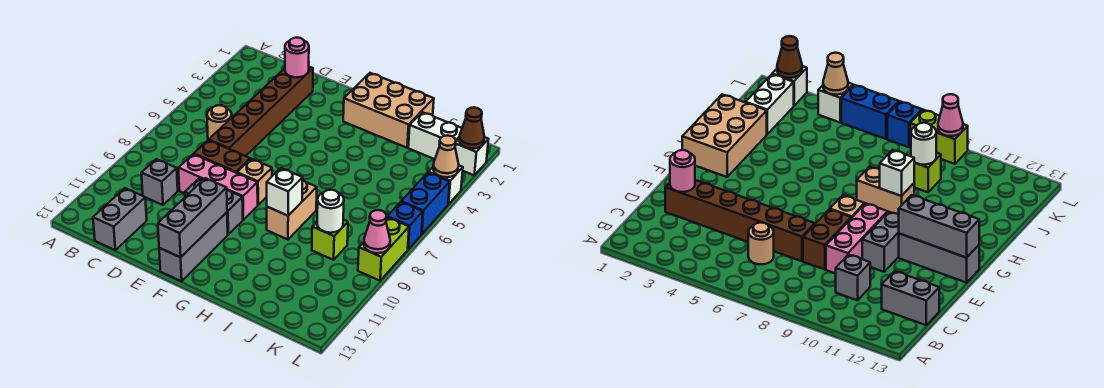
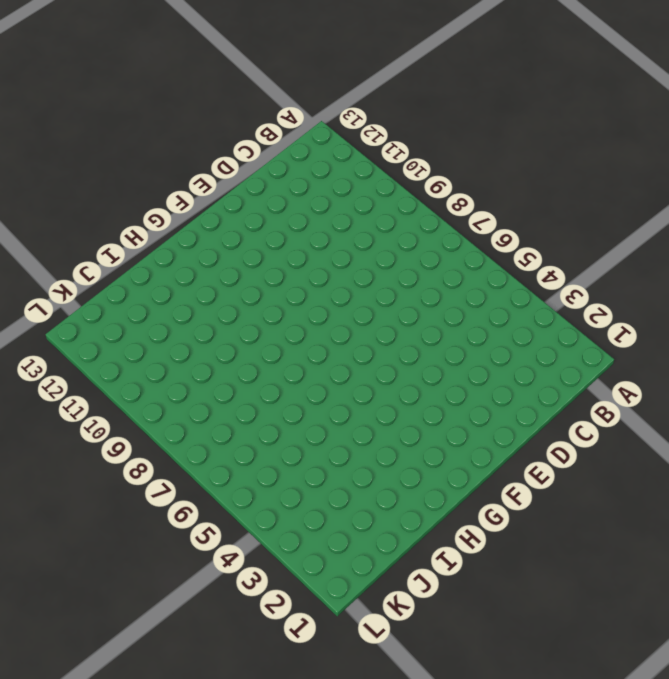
none -> tan 1x1 round brick [207,105,232,140]
none -> grey 1x1 brick [141,159,178,205]
none -> grey 1x2 brick [93,188,147,250]

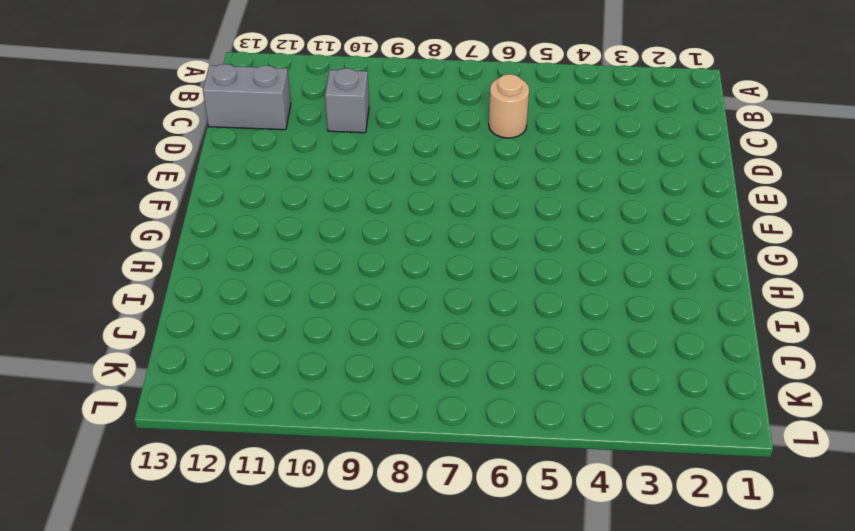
none -> brown 1x6 brick [209,67,313,156]
none -> brown 1x2 brick [194,140,250,173]
none -> pink 1x3 brick [179,154,258,220]

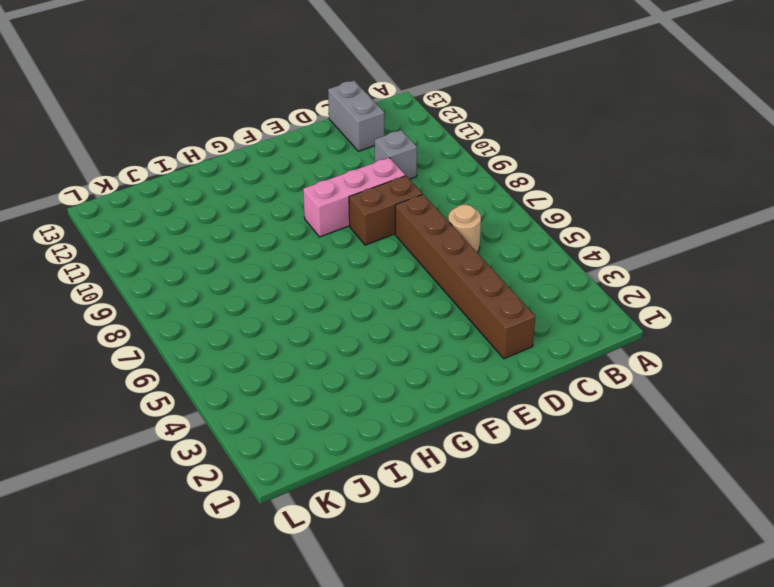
none -> grey 1x2 brick [185,178,243,234]
none -> tan 1x1 brick [237,159,272,205]
none -> grey 1x3 brick [159,212,228,281]

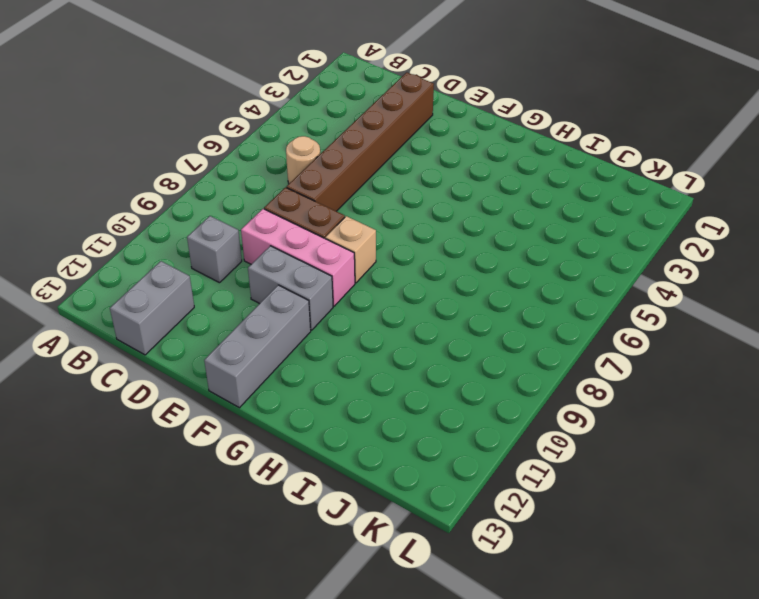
none -> tan 2x3 brick [343,73,434,148]
none -> tan 1x2 brick [267,180,317,240]
none -> white 1x2 brick [408,112,462,159]

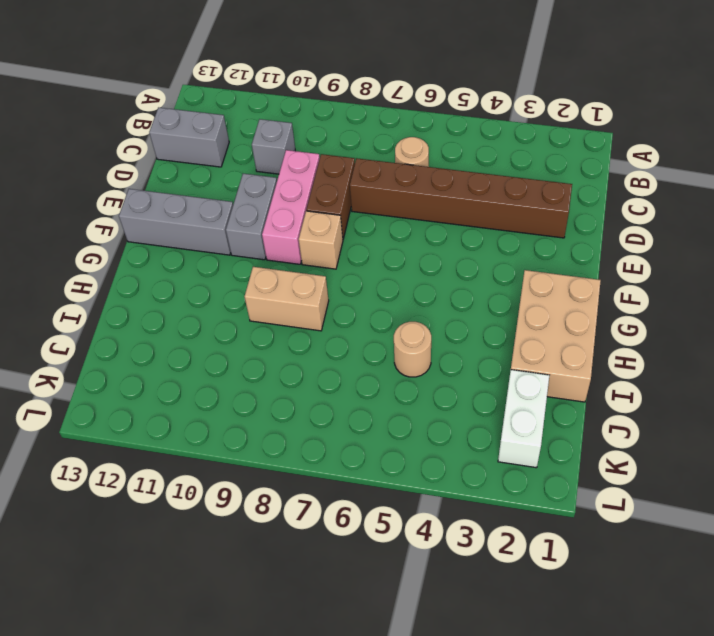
tan 1x1 round brick [394,322,431,377] -> none
none -> lime 1x1 brick [312,220,348,260]
none -> white 1x1 brick [455,137,488,175]
none -> white 1x1 brick [428,166,463,204]

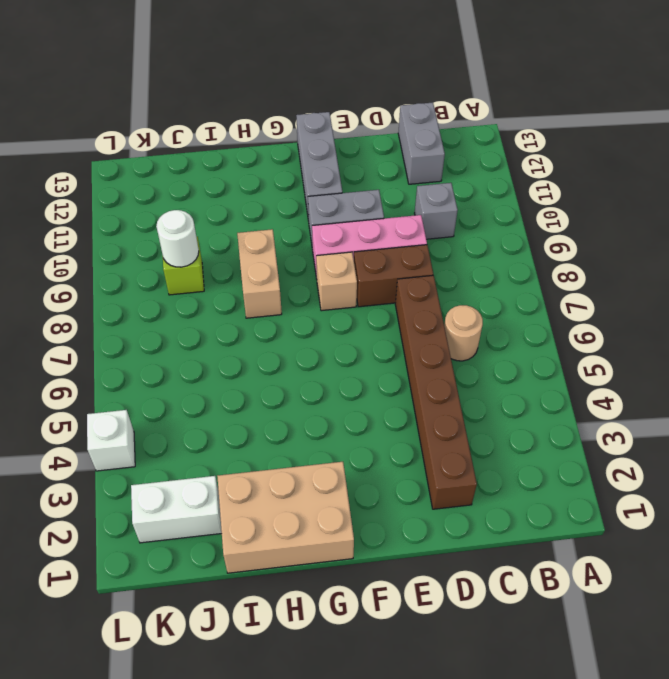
none -> white 1x1 brick [455,137,488,175]
none -> blue 1x2 brick [401,173,450,234]
none -> blue 1x1 brick [387,202,423,249]

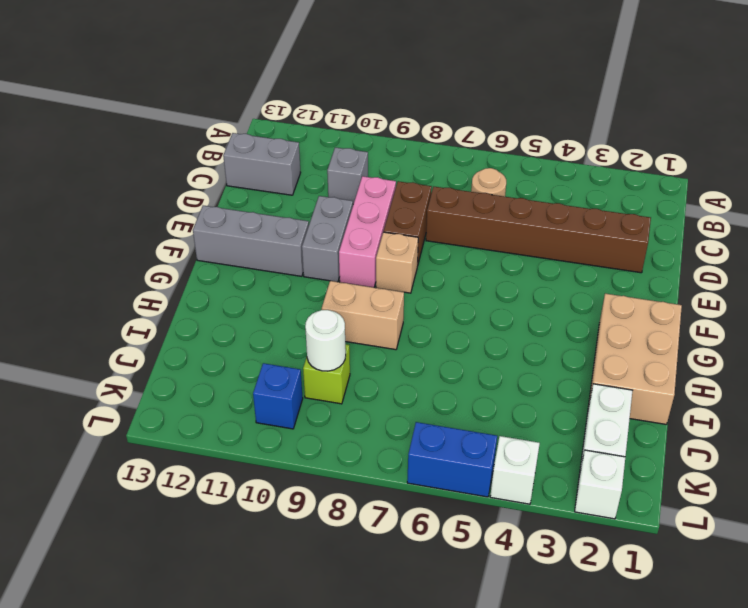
blue 1x1 brick [253,363,303,429] -> blue 1x1 brick moved to [387,202,423,249]
none -> lime 1x2 brick [358,217,409,281]
none -> pink 1x1 round brick [285,38,309,77]
none -> grey 1x3 brick [158,178,227,257]

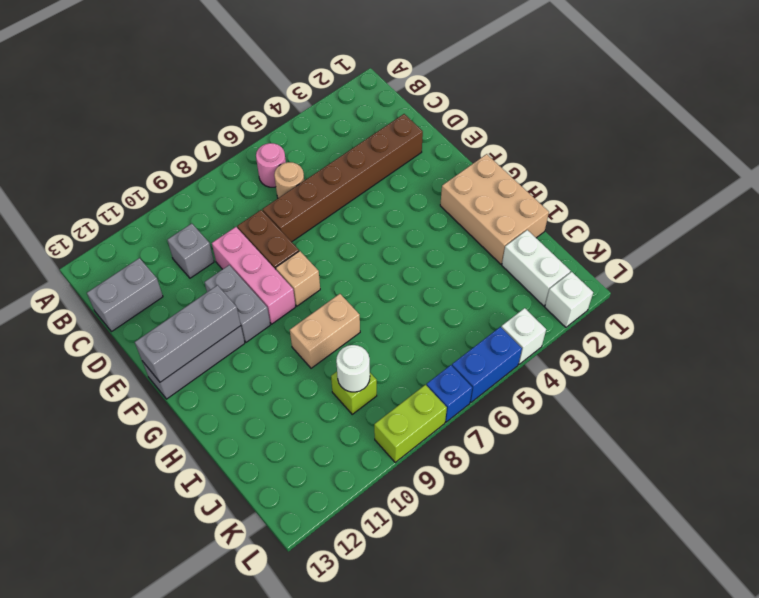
pink 1x1 round brick [256,143,286,187] -> pink 1x1 round brick moved to [285,38,309,77]
none -> white 1x1 brick [267,168,303,216]
none -> brown 1x1 cone [459,107,484,149]
none -> tan 1x1 cone [433,136,459,177]

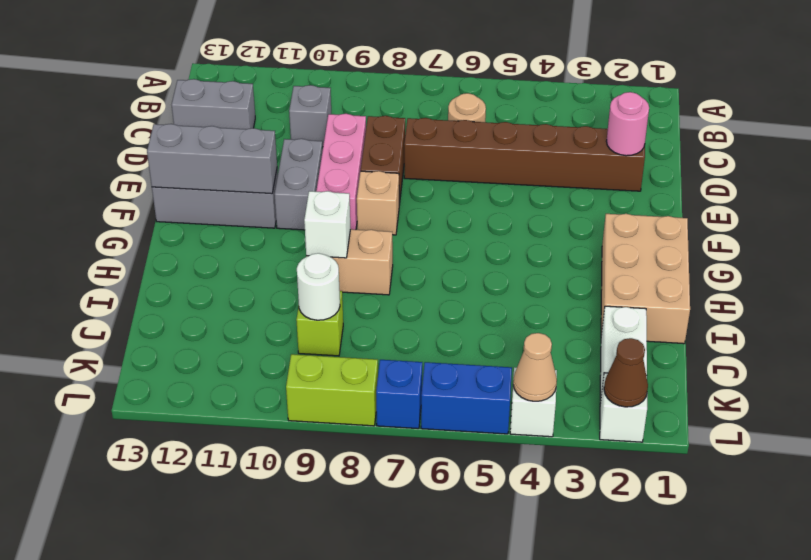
none -> pink 1x1 cone [364,210,390,253]

